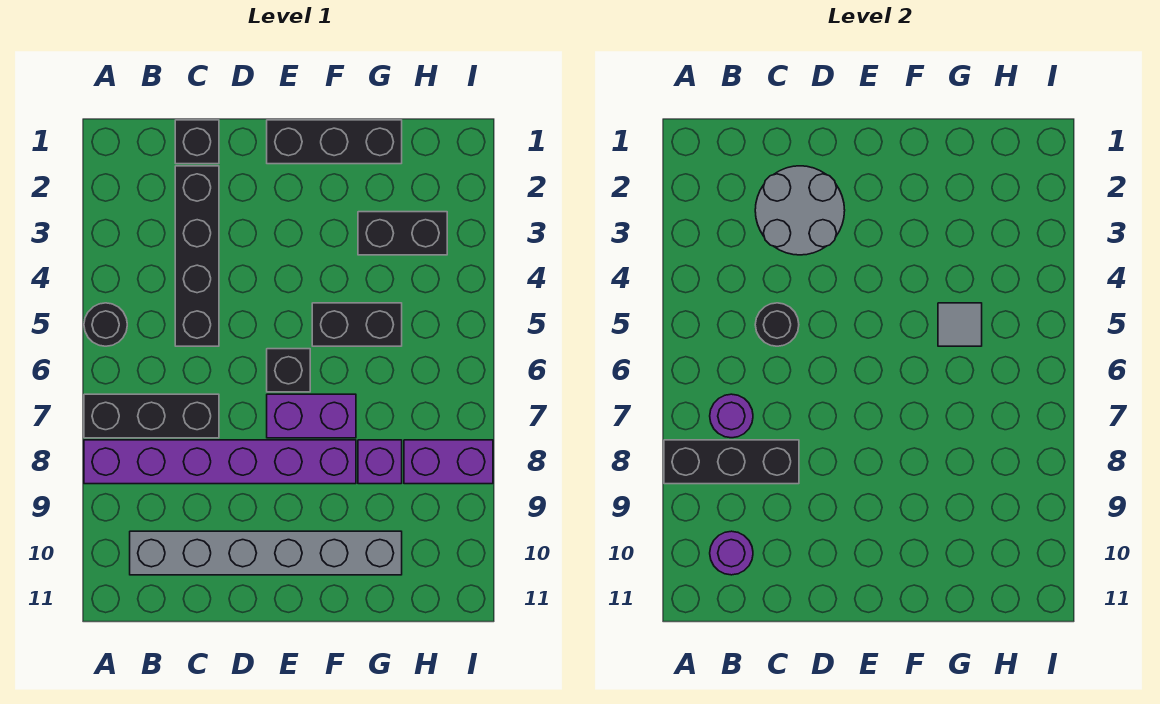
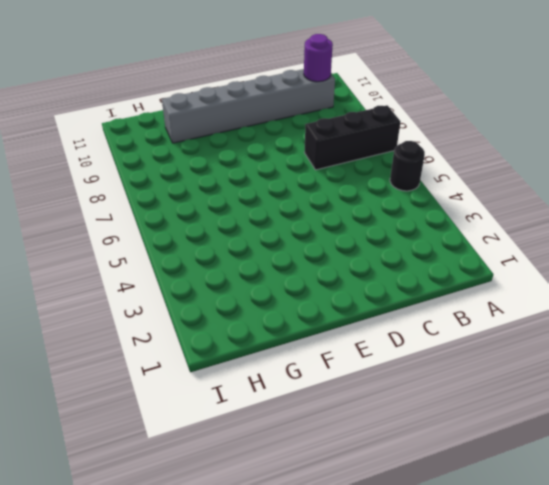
none -> purple 1x6 brick [84,440,356,484]
none -> black 1x1 brick [175,120,219,164]
none -> black 1x4 brick [175,166,219,346]

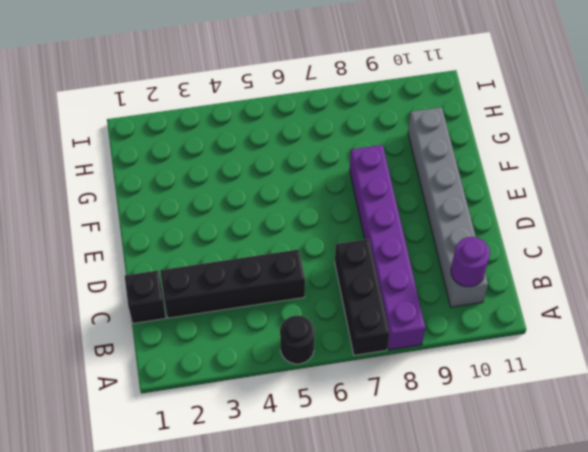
none -> black 1x3 brick [267,120,402,164]
none -> black 1x1 brick [267,349,310,392]
none -> purple 1x2 brick [267,394,356,438]

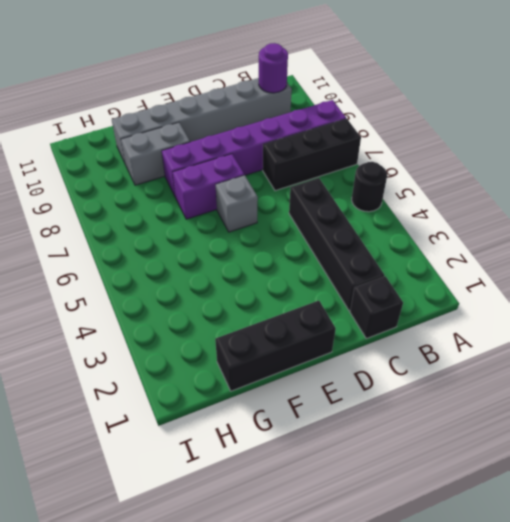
grey 1x1 brick [216,175,258,232] -> black 1x1 brick [267,349,310,392]
grey 1x2 brick [121,122,190,185] -> none
none -> black 1x2 brick [312,303,402,346]
none -> black 1x2 brick [358,212,447,255]
none -> purple 1x1 brick [358,440,402,484]

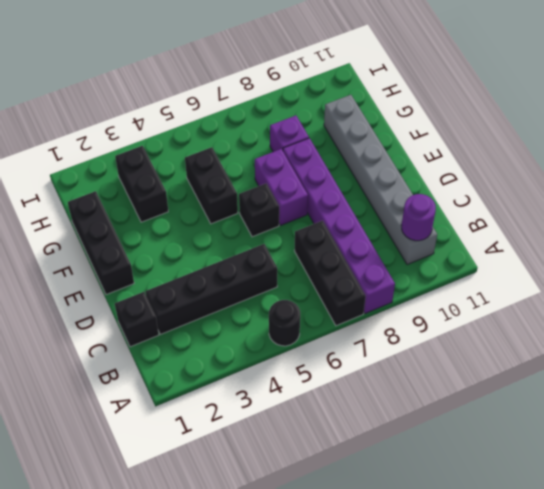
none -> purple 1x2 brick [404,440,493,484]
none -> black 1x3 brick [664,440,799,484]
none -> purple 1x1 round brick [710,394,753,438]

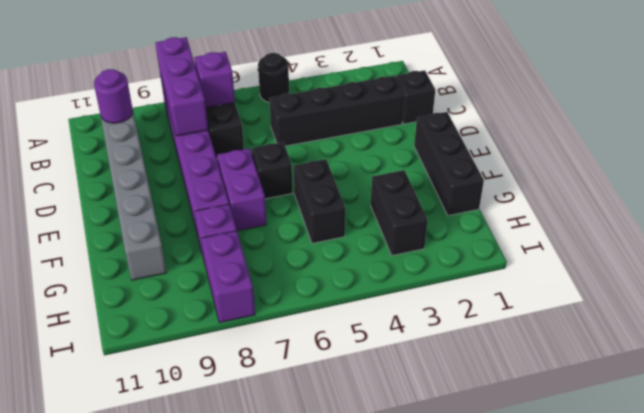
purple 1x3 brick [156,37,208,136] -> black 1x3 brick [664,440,799,484]
purple 1x1 brick [194,52,235,107] -> purple 1x1 round brick [710,394,753,438]
none -> grey 2x2 round brick [755,166,845,255]
none -> black 1x1 round brick [755,303,799,346]
none -> grey 1x1 tile [938,303,982,346]

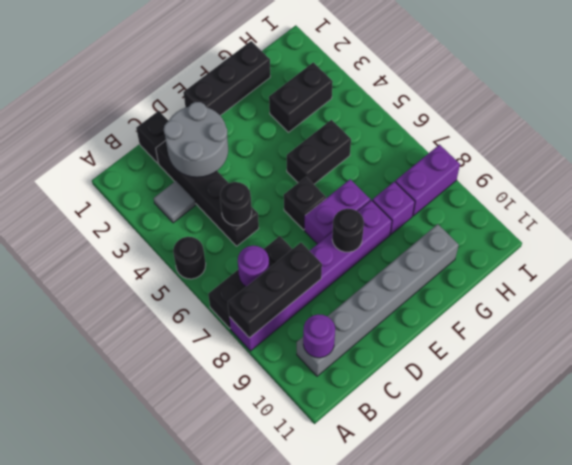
grey 1x1 tile [154,181,195,223] -> grey 1x1 tile moved to [938,303,982,346]
black 1x1 round brick [332,209,364,252] -> none

